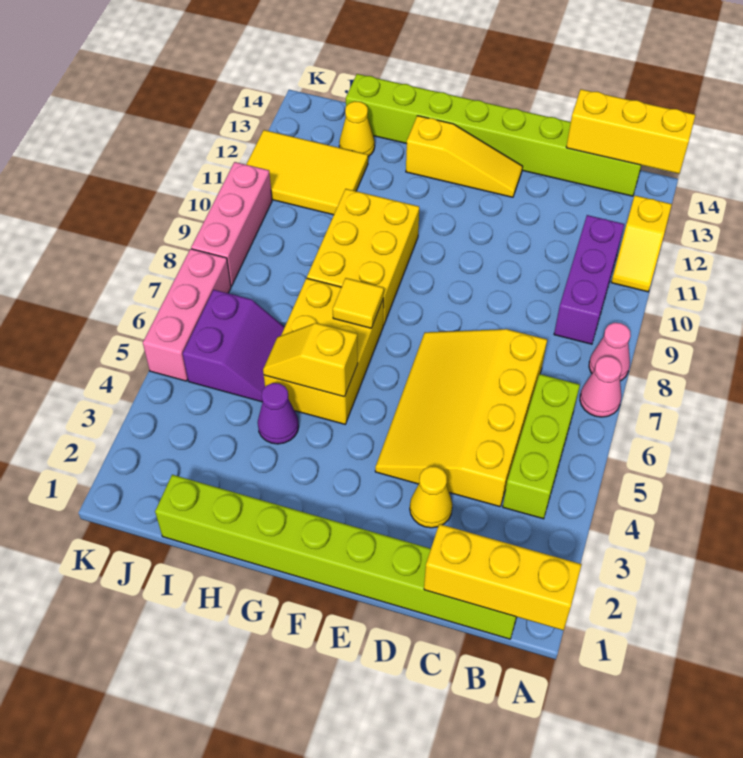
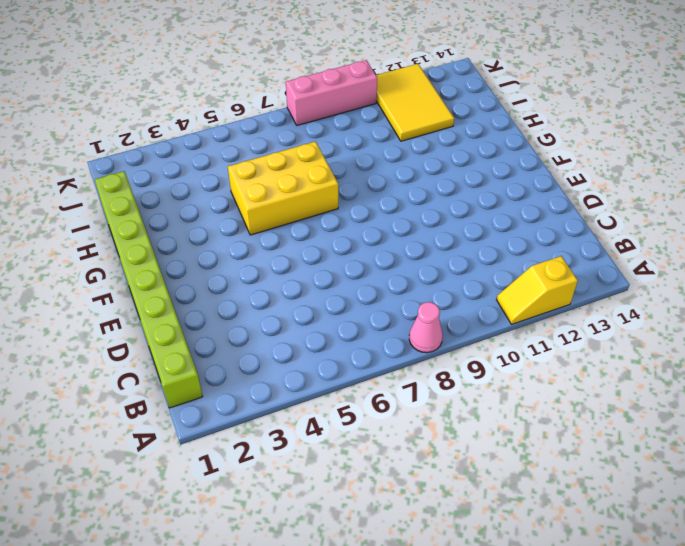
none -> pink 1x1 cone [580,356,622,417]
none -> lime 1x3 brick [503,374,580,519]
none -> purple 1x3 brick [554,215,624,344]

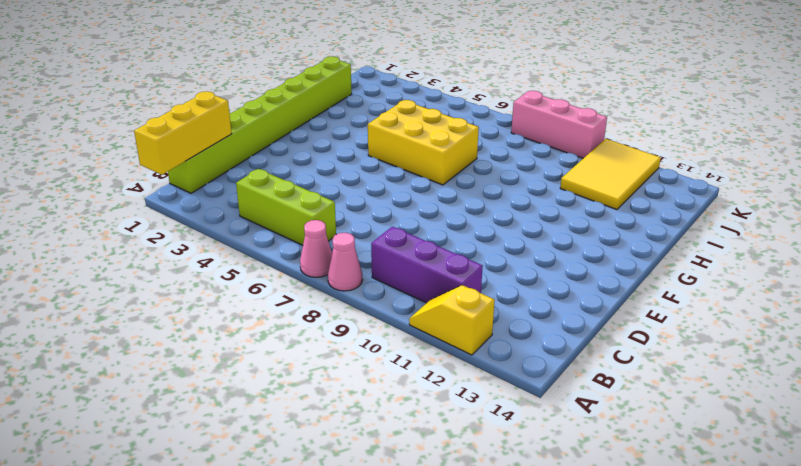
none -> lime 1x8 brick [346,74,641,196]
none -> yellow 3x4 slope [375,329,547,507]
none -> yellow 1x1 cone [410,466,452,528]

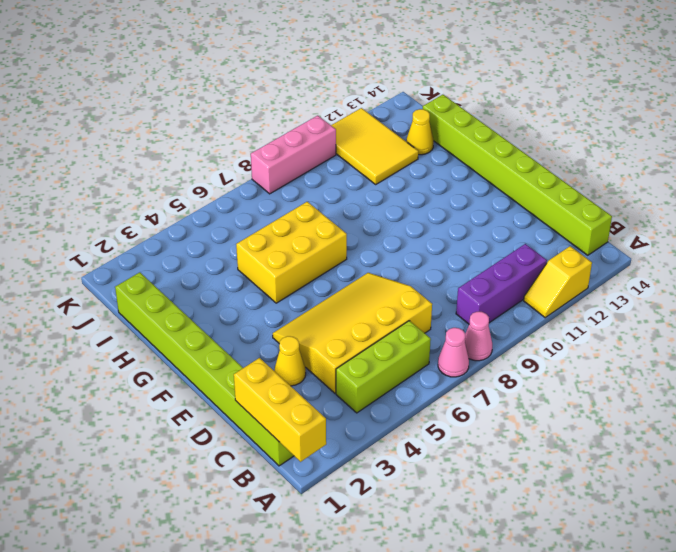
none -> yellow 1x3 slope [406,116,523,197]
none -> yellow 2x3 brick [307,189,419,325]
none -> purple 1x1 cone [258,383,299,444]

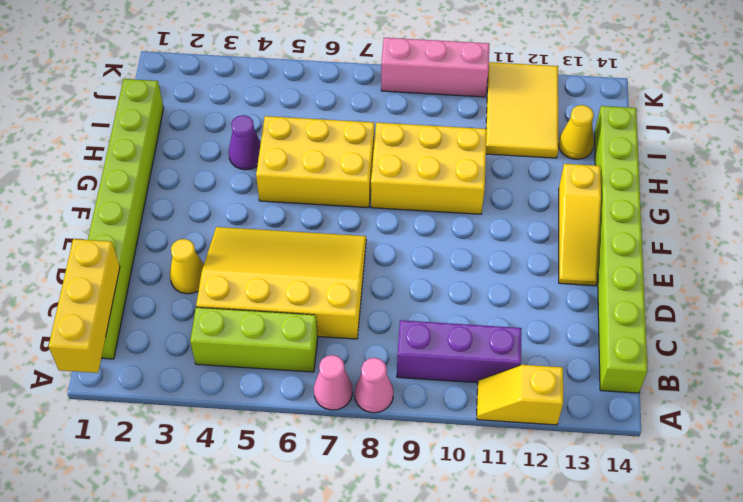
none -> purple 2x2 slope [183,290,285,402]
none -> pink 1x3 brick [143,249,231,381]
none -> yellow 1x3 brick [566,89,695,174]

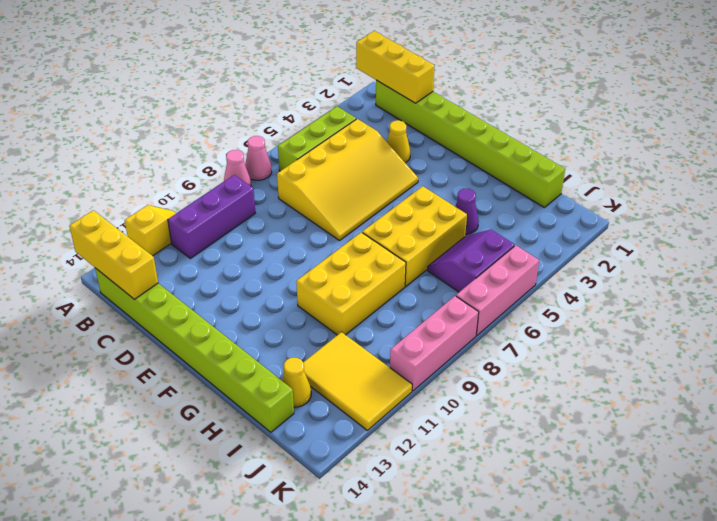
none -> yellow 1x3 slope [406,116,523,197]
none -> yellow 1x2 slope [263,323,358,397]
none -> yellow 1x1 tile [333,278,384,328]

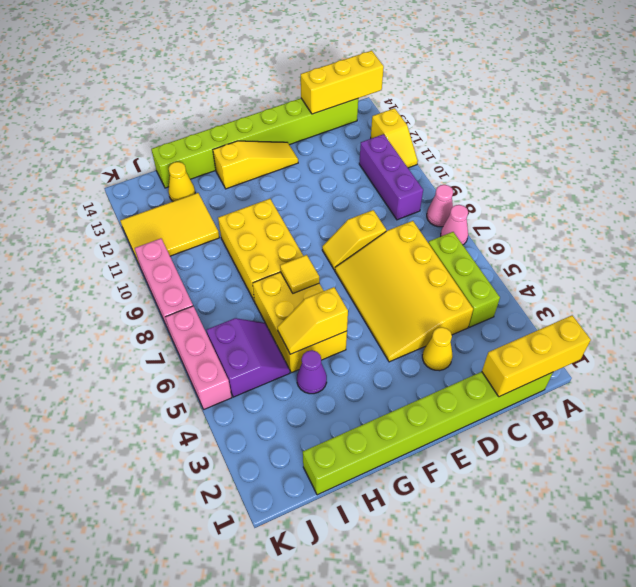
yellow 1x2 slope [322,210,386,270] -> none

